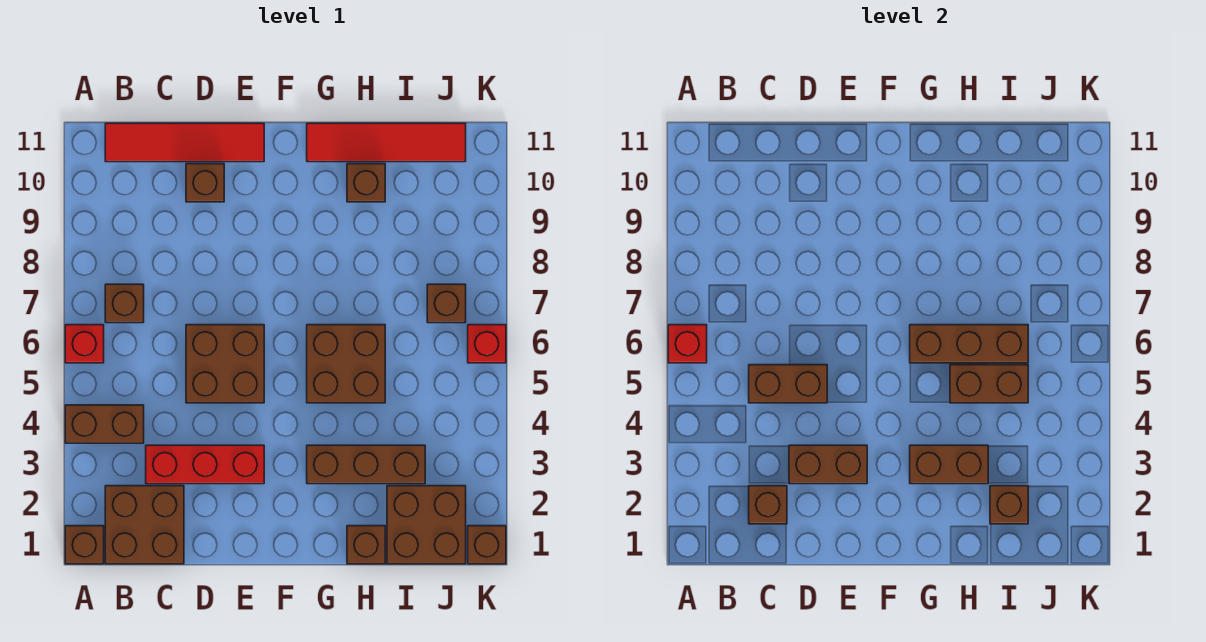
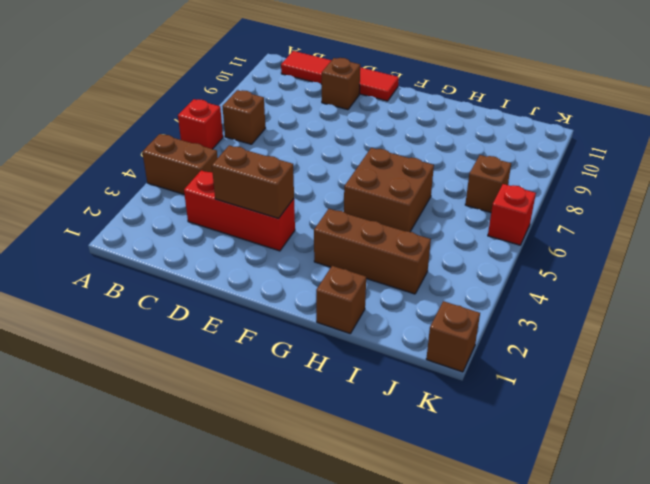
none -> brown 1x1 brick [65,526,104,564]
none -> brown 2x2 brick [105,486,184,564]
none -> brown 2x2 brick [186,325,264,403]

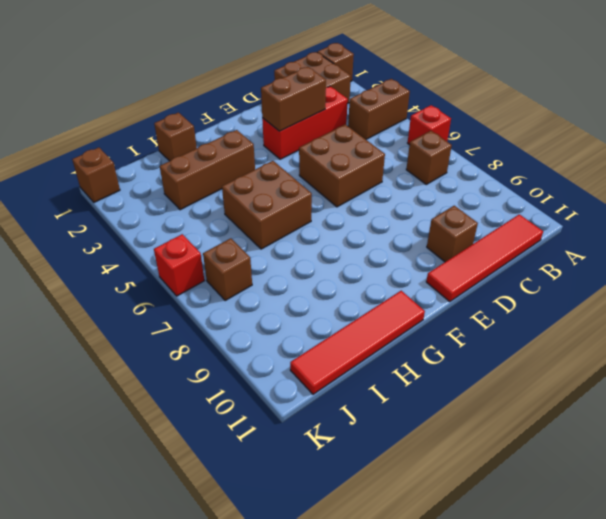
none -> brown 1x1 brick [347,164,385,202]
none -> brown 2x2 brick [387,486,466,564]
none -> red 1x1 brick [668,325,707,363]

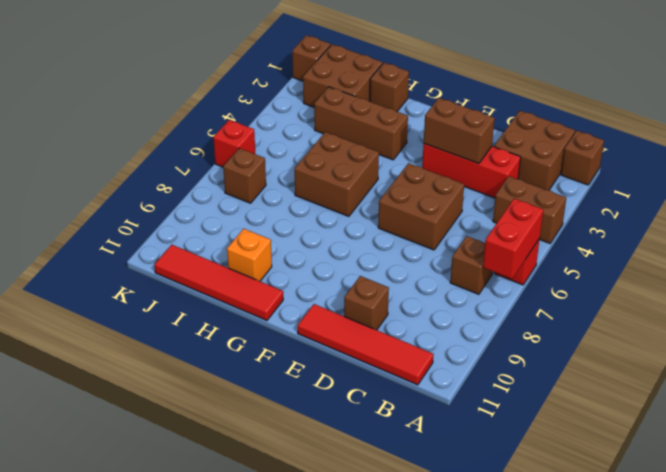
red 1x2 brick [483,199,543,279] -> red 1x1 brick [668,325,707,363]
orange 1x1 brick [227,229,272,281] -> brown 1x1 brick [347,164,385,202]
none -> brown 1x1 brick [749,486,787,524]
none -> brown 1x2 brick [749,365,827,403]
none -> brown 1x2 brick [910,445,988,484]

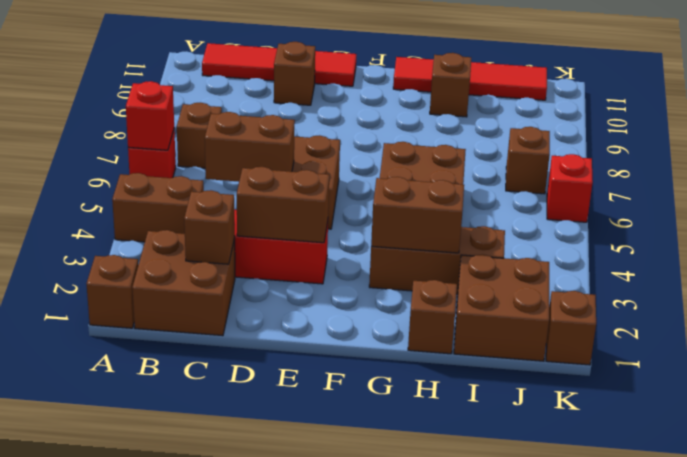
none -> brown 1x3 brick [910,325,1028,363]
none -> brown 1x2 brick [950,365,1028,403]
none -> brown 1x1 brick [990,486,1028,524]

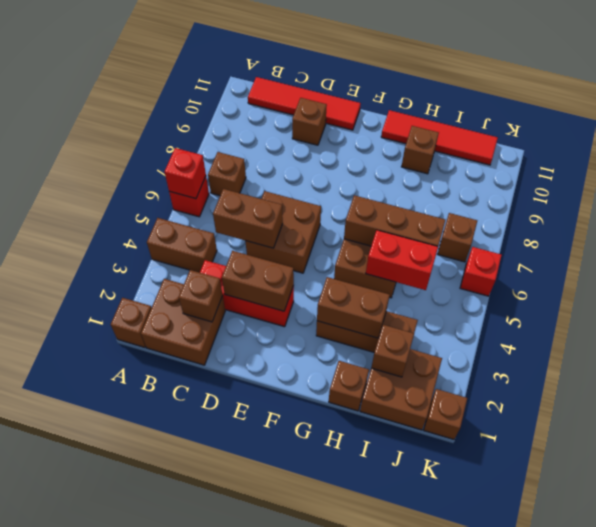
red 1x2 brick [366,230,438,290] -> brown 1x2 brick [950,365,1028,403]

